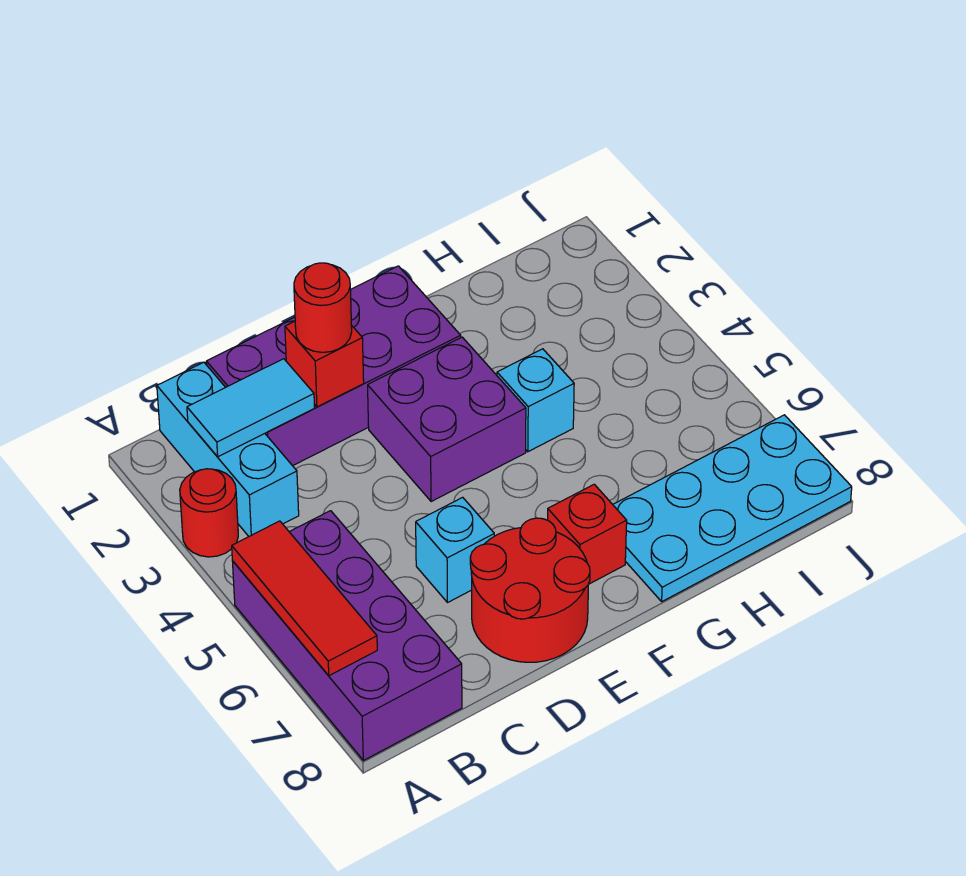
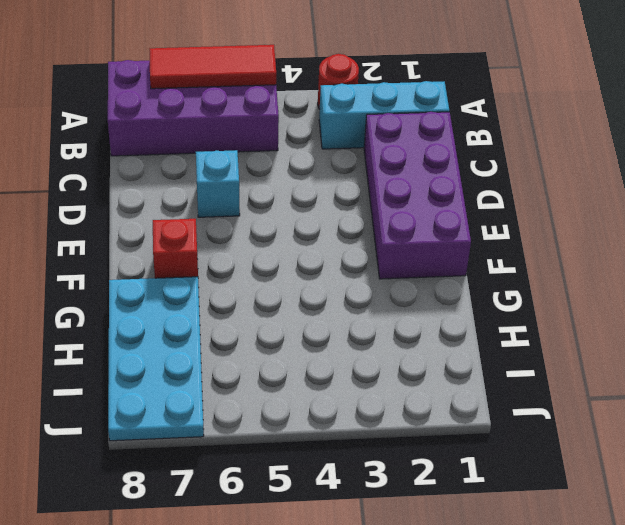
none -> red 2x2 round brick [470,518,590,662]
none -> purple 2x2 brick [368,337,526,502]
none -> cyan 1x1 brick [497,349,574,452]

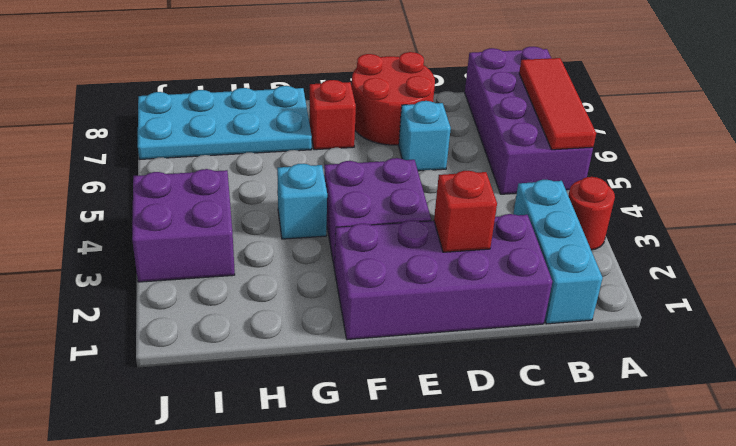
purple 2x2 brick [132,169,235,282] -> none
none -> cyan 1x2 tile [187,359,315,457]
none -> red 1x1 round brick [294,263,352,352]

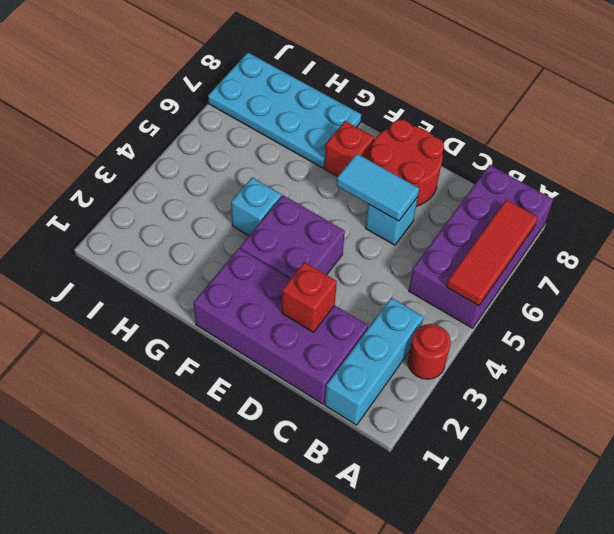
cyan 1x2 tile [336,154,419,221] -> cyan 1x2 tile moved to [187,359,315,457]
none -> red 1x1 round brick [294,263,352,352]

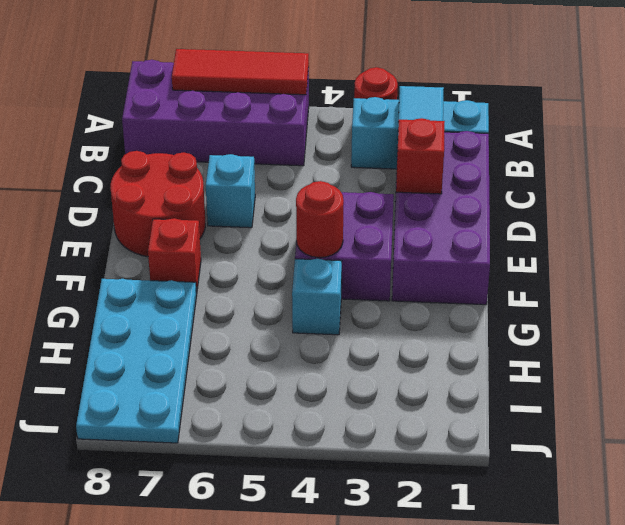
red 1x1 round brick [296,181,344,258] -> red 1x1 round brick moved to [294,263,352,352]

